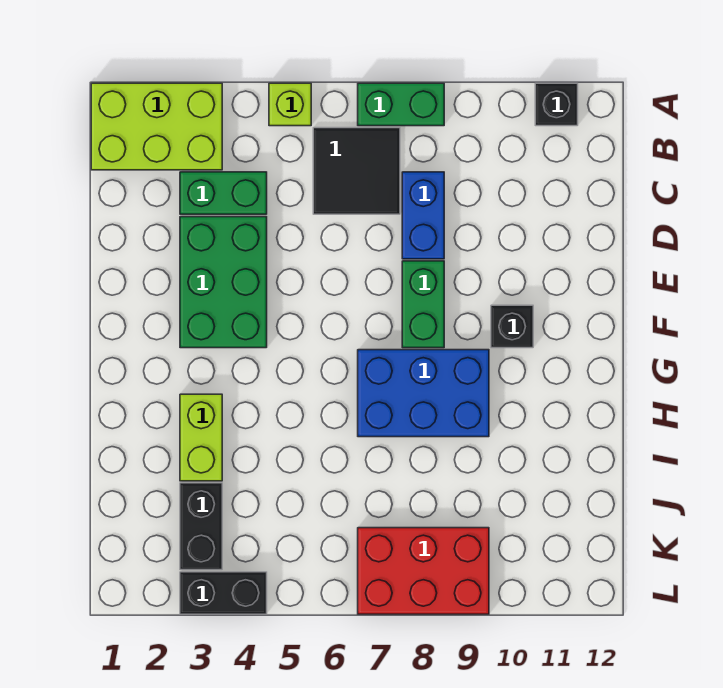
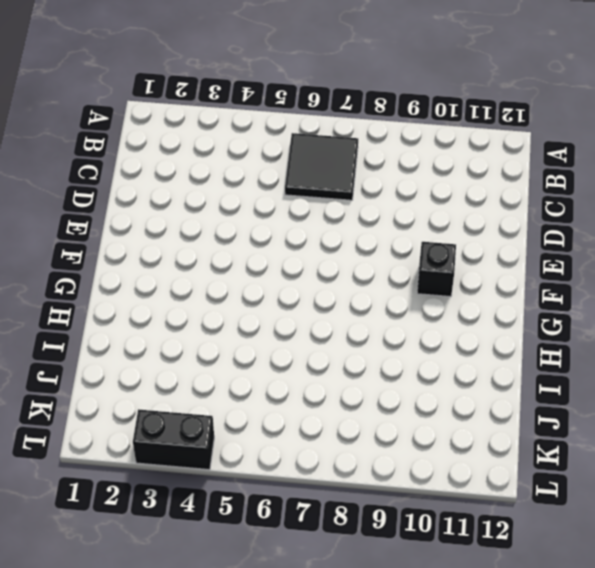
none -> lime 2x3 brick [91,83,222,170]
none -> lime 1x1 brick [269,83,311,126]
none -> green 1x2 brick [358,83,444,126]

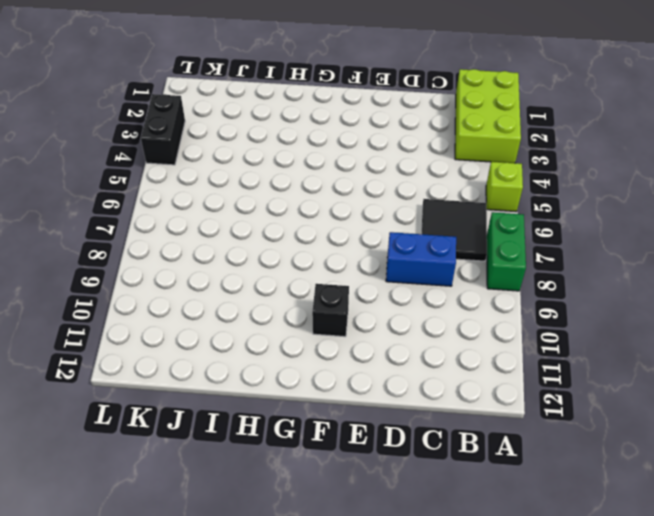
none -> black 1x1 brick [535,83,578,126]
none -> green 1x2 brick [180,172,267,214]
none -> green 2x3 brick [180,217,267,348]

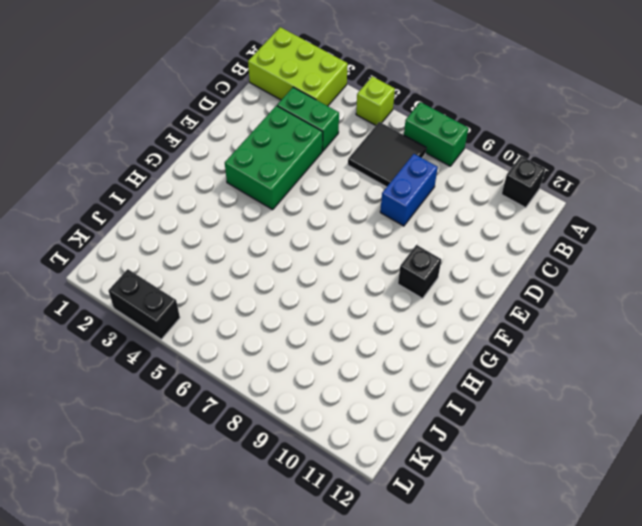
none -> green 1x2 brick [402,261,444,348]
none -> blue 2x3 brick [358,350,489,437]
none -> lime 1x2 brick [180,394,222,481]

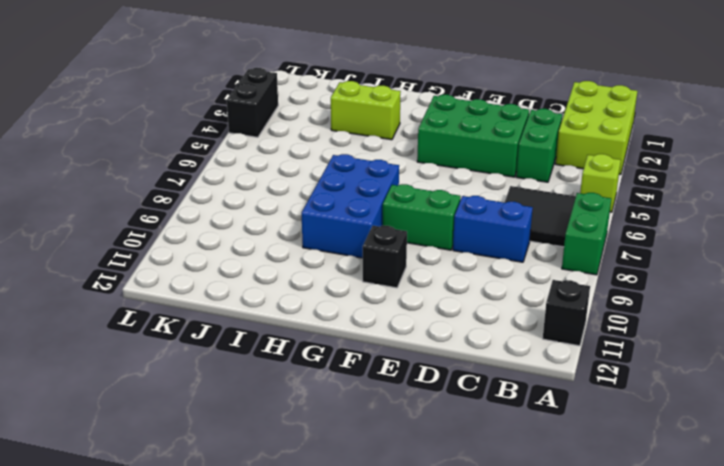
none -> black 1x2 brick [180,483,222,570]
none -> red 2x3 brick [358,528,489,614]

